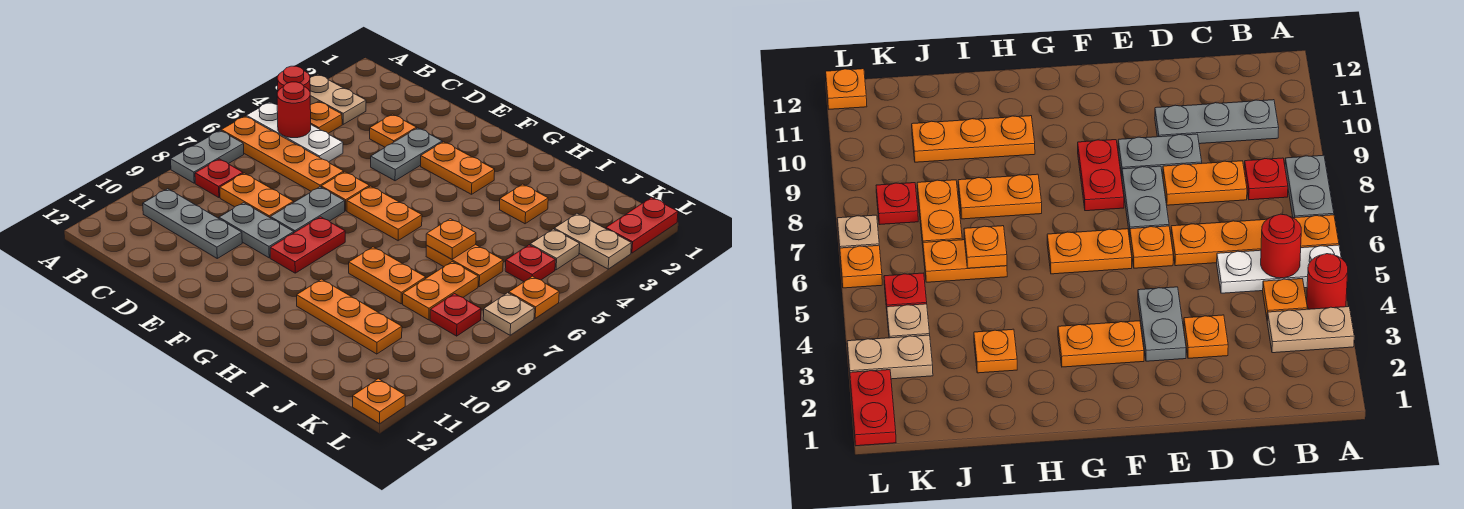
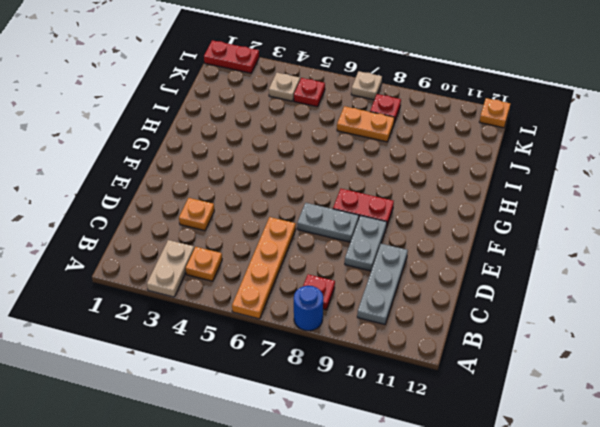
blue 1x1 round brick [294,286,323,331] -> grey 1x2 plate [171,130,244,183]
none -> red 1x1 round brick [277,66,310,91]
none -> white 1x3 plate [246,102,343,162]
none -> orange 1x2 plate [220,173,294,218]
none -> grey 1x2 plate [371,128,442,181]

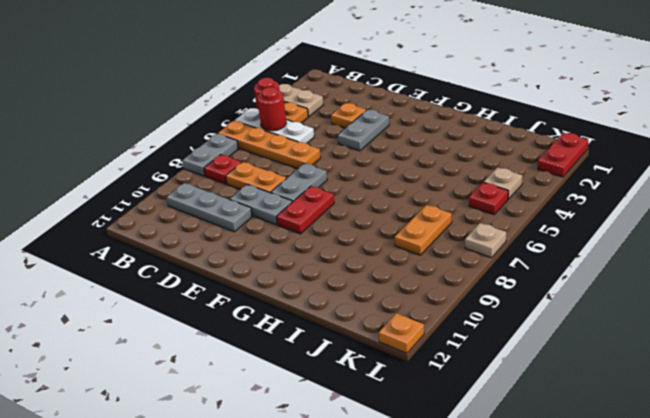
none -> orange 1x1 plate [321,172,369,211]
none -> orange 1x2 plate [421,142,495,194]
none -> orange 1x2 plate [347,186,422,241]
none -> orange 1x2 plate [349,247,426,304]

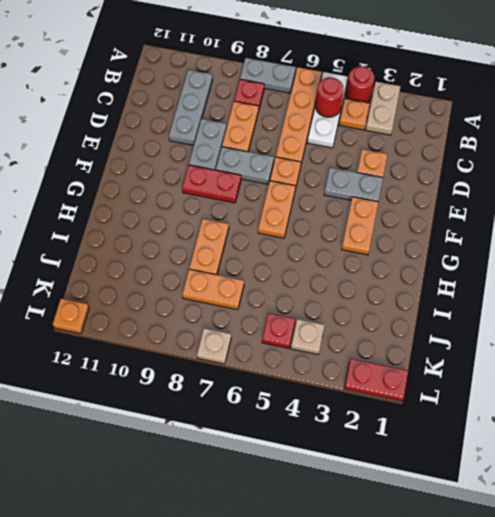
none -> orange 1x3 plate [297,279,402,354]
none -> orange 1x1 plate [500,184,548,224]
none -> orange 1x2 plate [426,245,503,287]
none -> tan 1x2 plate [554,214,631,269]

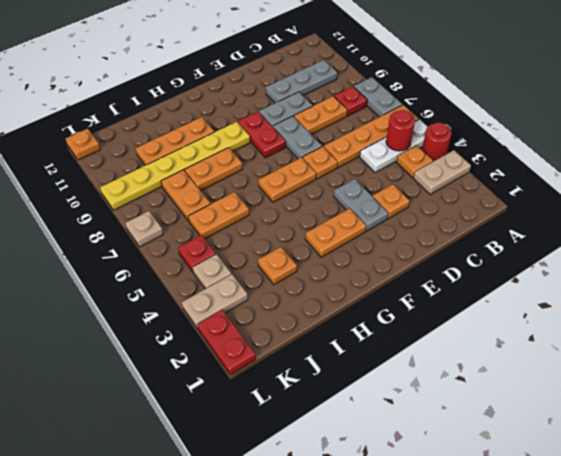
yellow 1x6 plate [100,122,250,210] -> none
none -> red 1x1 plate [430,294,481,336]
none -> orange 1x1 plate [509,276,559,318]
none -> orange 1x1 plate [426,219,476,259]

